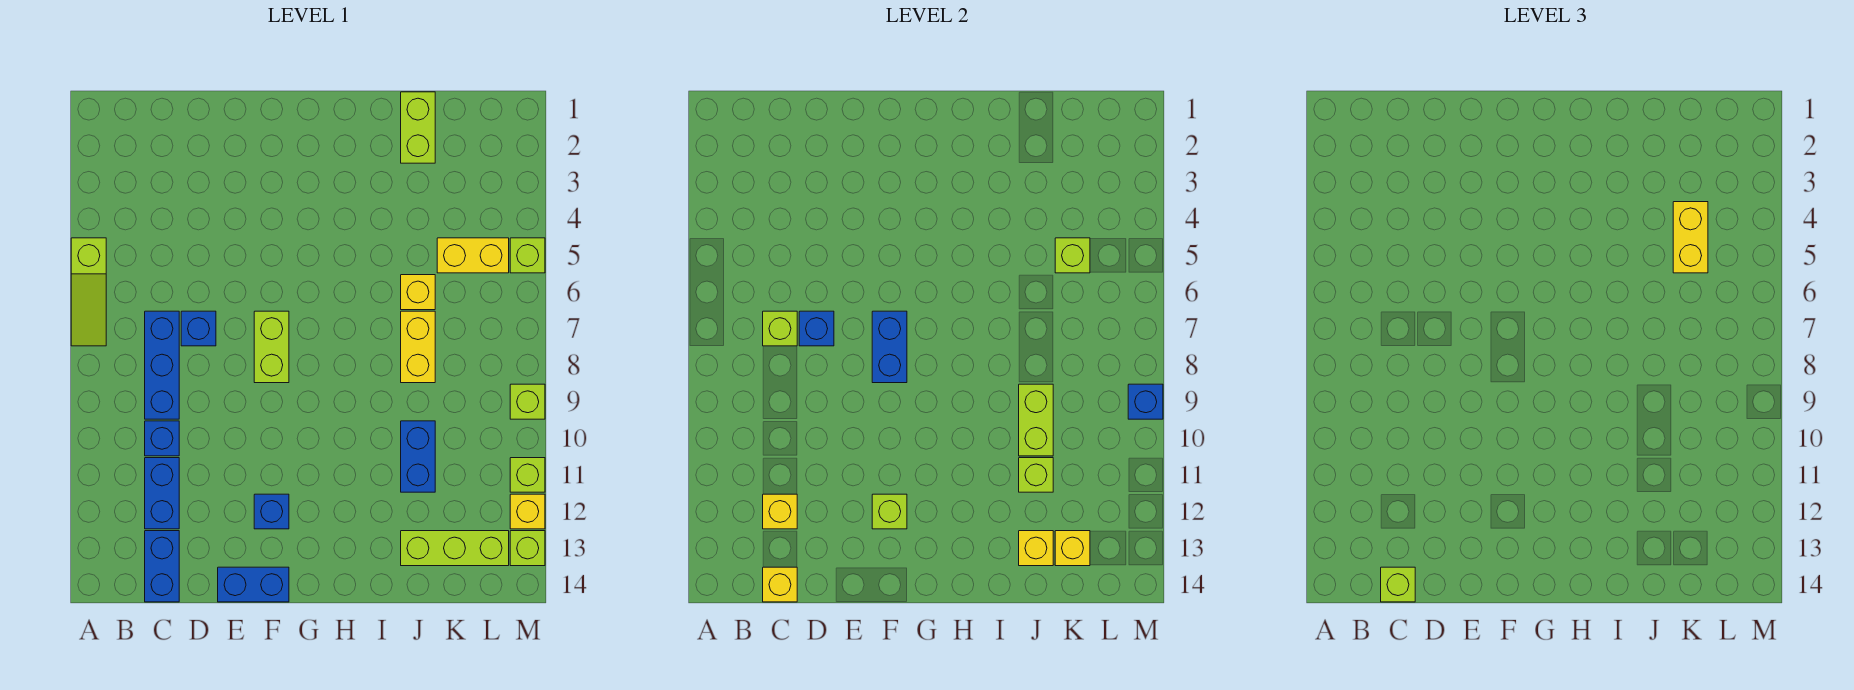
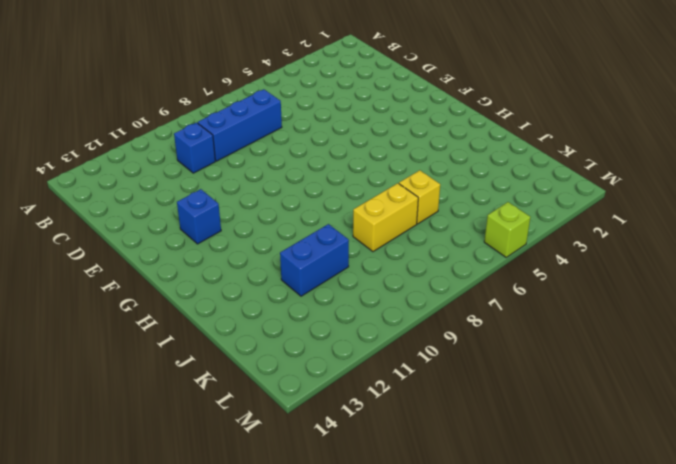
none -> lime 1x3 slope [71,238,106,346]
none -> blue 1x2 brick [145,458,179,529]
none -> blue 1x2 brick [145,531,179,602]
none -> blue 1x1 brick [181,311,216,346]

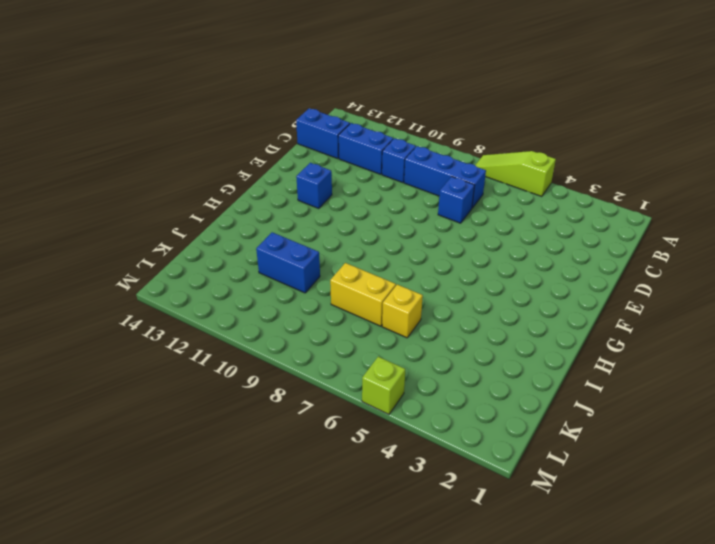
none -> blue 1x2 brick [218,567,289,602]
none -> lime 1x2 brick [254,311,289,383]
none -> lime 1x2 brick [401,92,435,163]
none -> lime 1x3 brick [401,531,509,566]

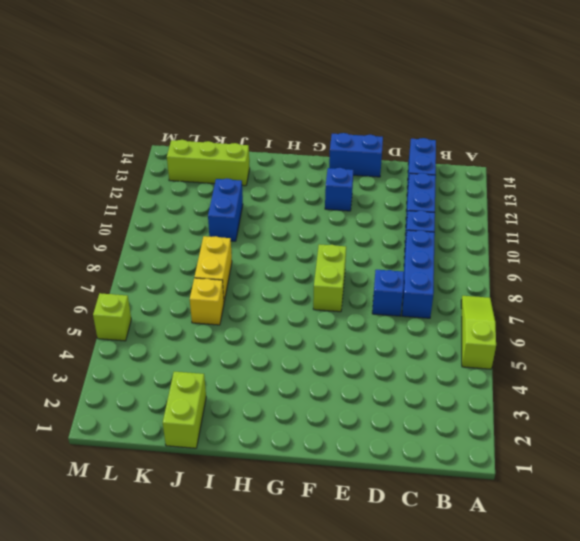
none -> yellow 1x2 brick [437,238,509,273]
none -> lime 1x1 brick [510,384,545,419]
none -> lime 1x1 brick [510,458,545,492]
none -> yellow 1x1 brick [510,494,545,529]

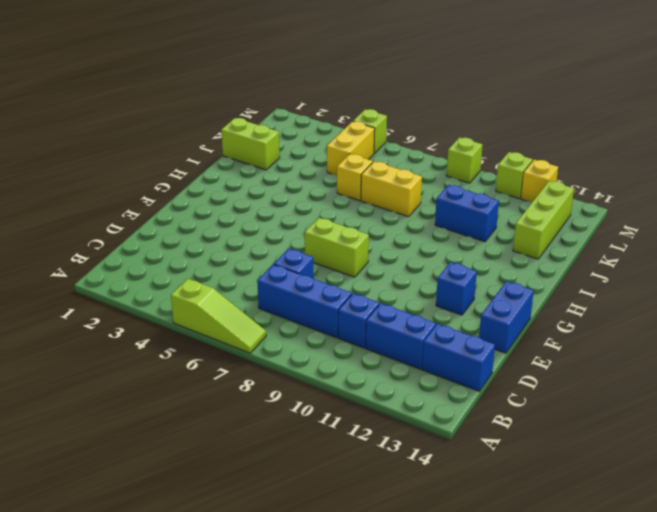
none -> lime 1x1 brick [510,531,545,566]
none -> lime 1x1 brick [763,311,797,346]
none -> yellow 1x1 brick [763,494,797,529]
none -> yellow 1x1 brick [763,567,797,602]

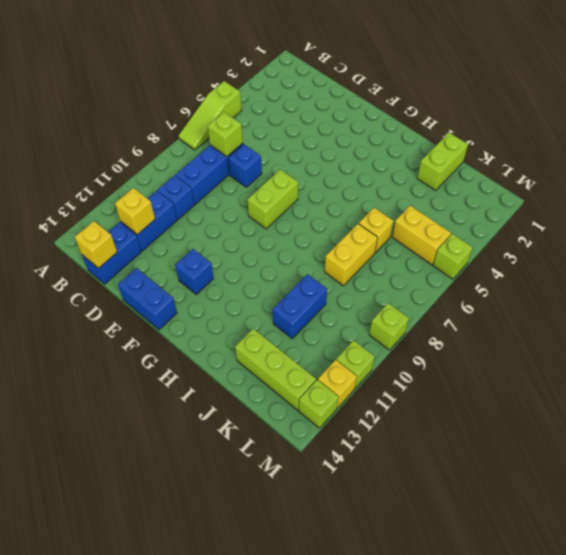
none -> blue 1x1 brick [799,311,834,346]
none -> blue 1x2 brick [872,311,907,383]
none -> lime 1x1 brick [872,494,907,529]
none -> lime 1x2 brick [1019,384,1053,456]

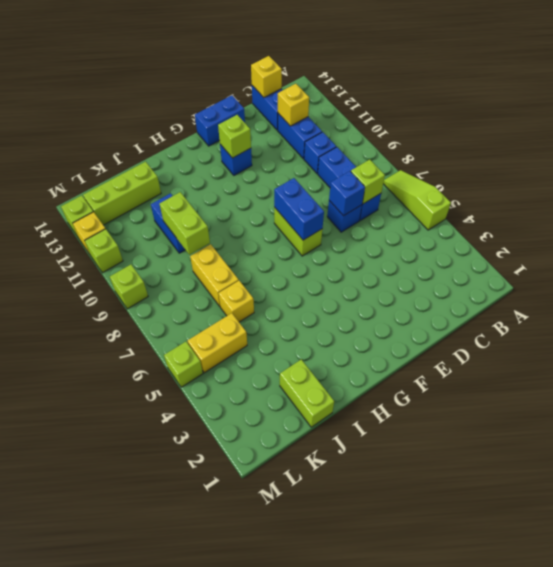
none -> lime 1x1 brick [1019,458,1053,492]
none -> yellow 1x1 brick [1019,531,1053,566]
none -> lime 1x1 brick [1055,238,1090,273]
none -> yellow 1x1 brick [1055,531,1090,566]

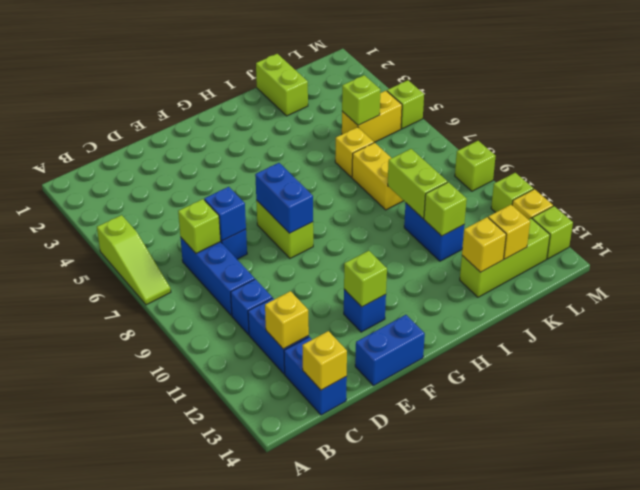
none -> blue 1x1 brick [1128,384,1163,419]
none -> lime 1x1 brick [1381,567,1415,602]
none -> yellow 1x2 brick [1673,202,1708,273]

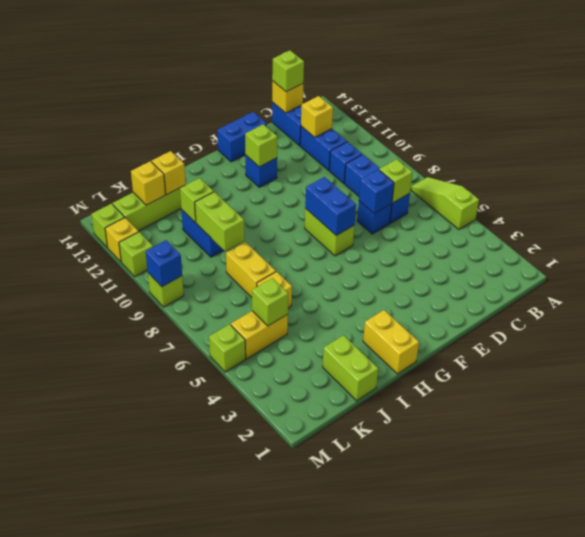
yellow 1x2 brick [363,310,419,374] -> yellow 1x2 brick moved to [1673,202,1708,273]

